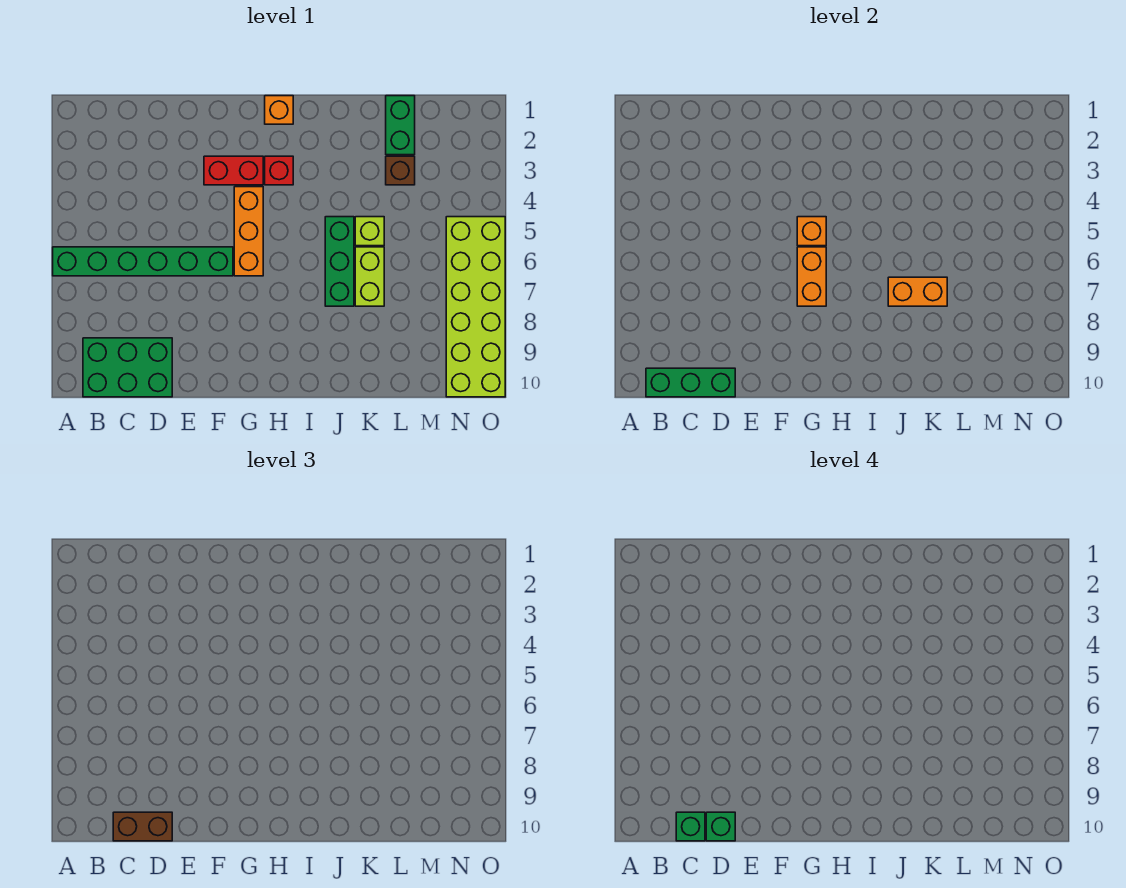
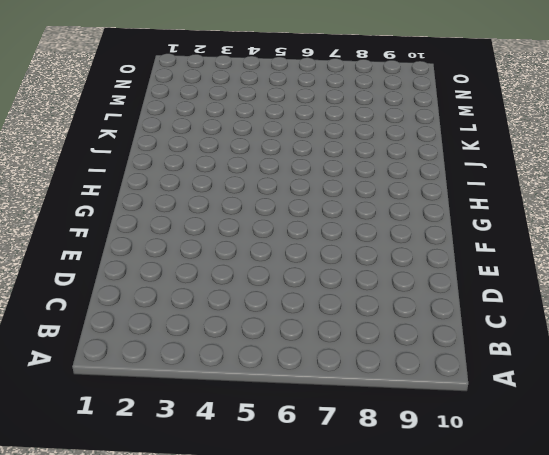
none -> green 1x6 brick [53,247,233,276]
none -> green 2x3 brick [83,338,172,397]
none -> red 1x2 brick [204,156,263,185]

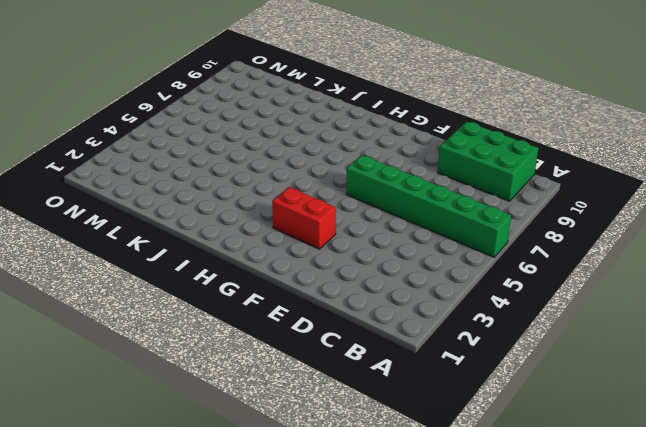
none -> orange 1x3 brick [234,187,263,276]
none -> orange 1x1 brick [265,96,293,124]
none -> red 1x1 brick [265,156,293,185]

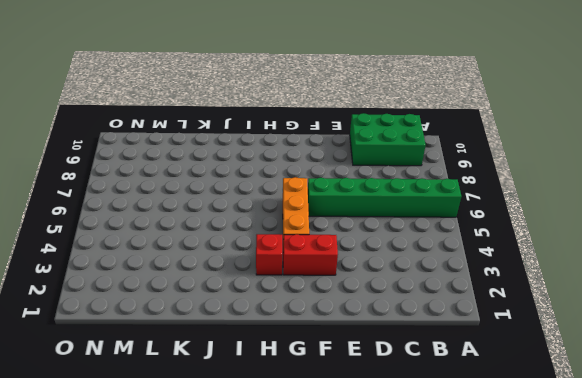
none -> orange 1x1 brick [265,96,293,124]
none -> green 1x3 brick [325,217,354,306]
none -> lime 1x1 brick [355,217,384,246]

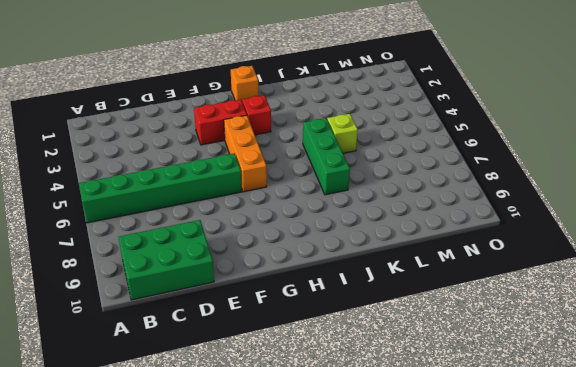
none -> lime 1x2 brick [355,247,384,306]
none -> green 1x2 brick [386,96,415,155]
none -> brown 1x1 brick [386,156,415,185]

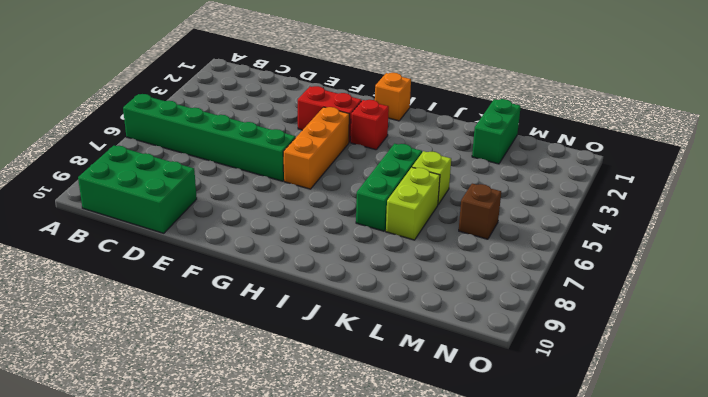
brown 1x1 brick [459,184,501,239] -> brown 1x1 brick moved to [386,156,415,185]
none -> lime 2x6 brick [446,217,505,397]
none -> green 1x3 brick [646,368,735,397]
none -> orange 1x1 brick [797,217,826,246]

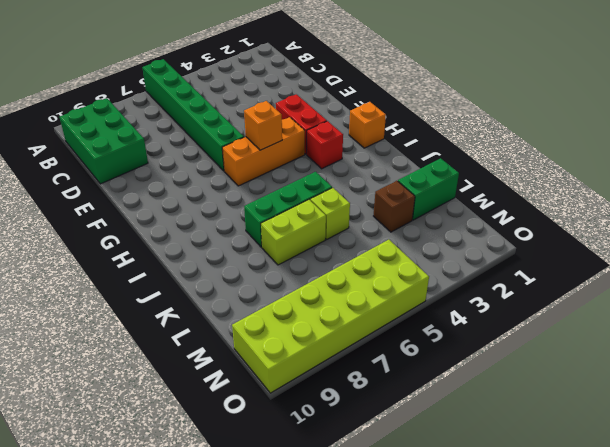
none -> green 1x3 brick [646,368,735,397]
none -> orange 1x2 brick [797,247,826,306]
none -> orange 1x2 brick [888,277,947,306]

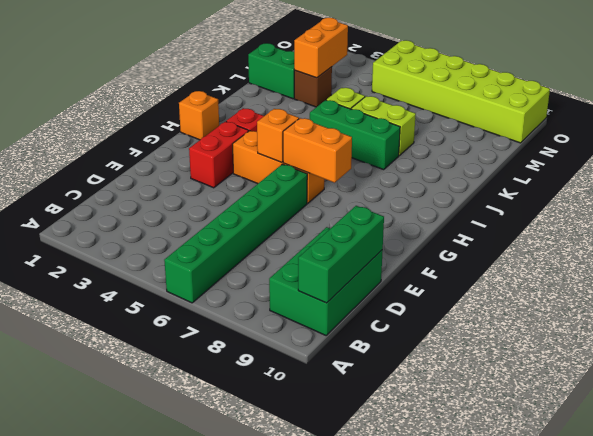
orange 1x2 brick [294,18,348,78] -> orange 1x2 brick moved to [888,277,947,306]
none -> brown 1x2 brick [113,812,172,841]
none -> green 1x1 brick [676,812,705,841]
none -> green 1x1 brick [706,812,735,841]

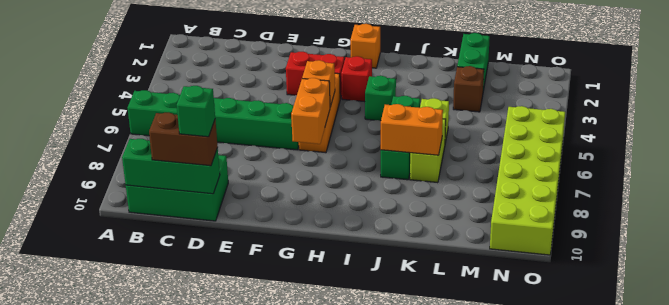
green 1x1 brick [365,76,396,121] -> green 1x1 brick moved to [676,812,705,841]

